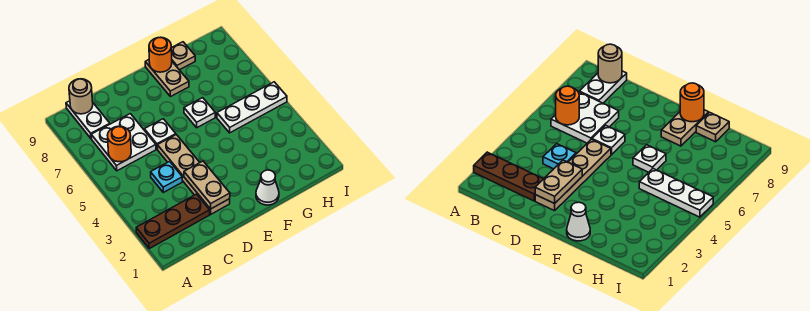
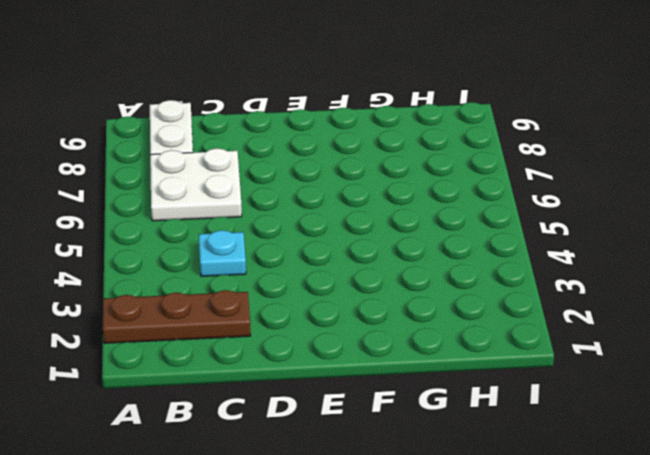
none -> tan 1x4 plate [157,135,230,214]
none -> white 1x1 plate [144,119,176,149]
none -> white 1x1 cone [256,170,279,205]

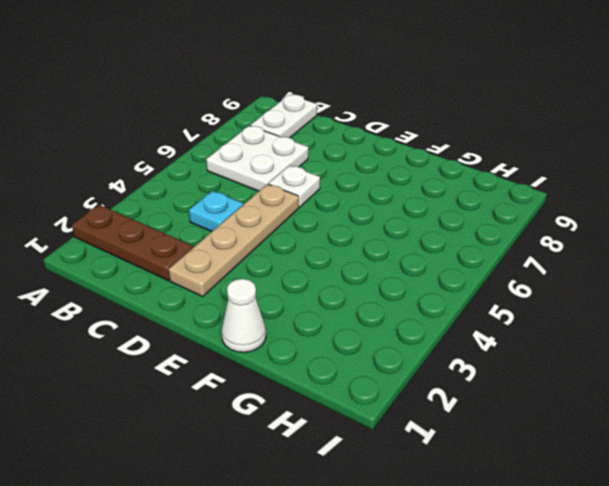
none -> white 1x1 plate [184,98,215,128]
none -> tan 1x2 plate [145,60,189,97]
none -> white 1x3 plate [217,82,287,133]

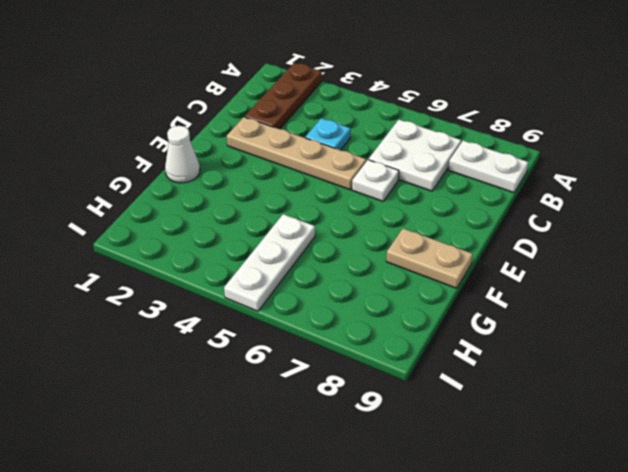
none -> white 1x1 plate [184,98,215,128]
none -> tan 1x1 plate [171,42,195,70]
none -> orange 1x1 round brick [107,126,131,162]

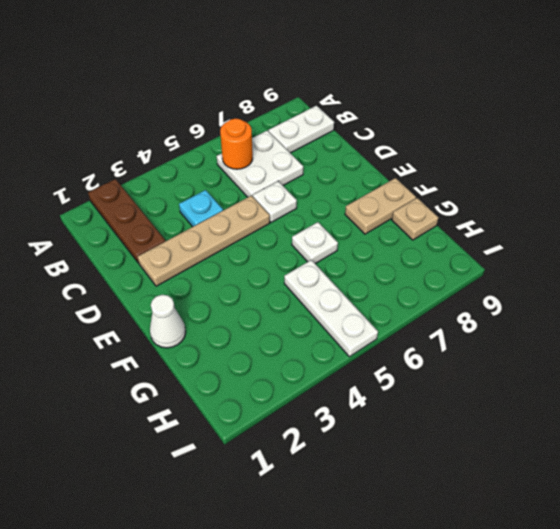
none -> tan 1x1 round brick [69,79,93,114]
none -> tan 1x2 plate [184,161,230,209]
none -> orange 1x1 round brick [149,37,172,72]

